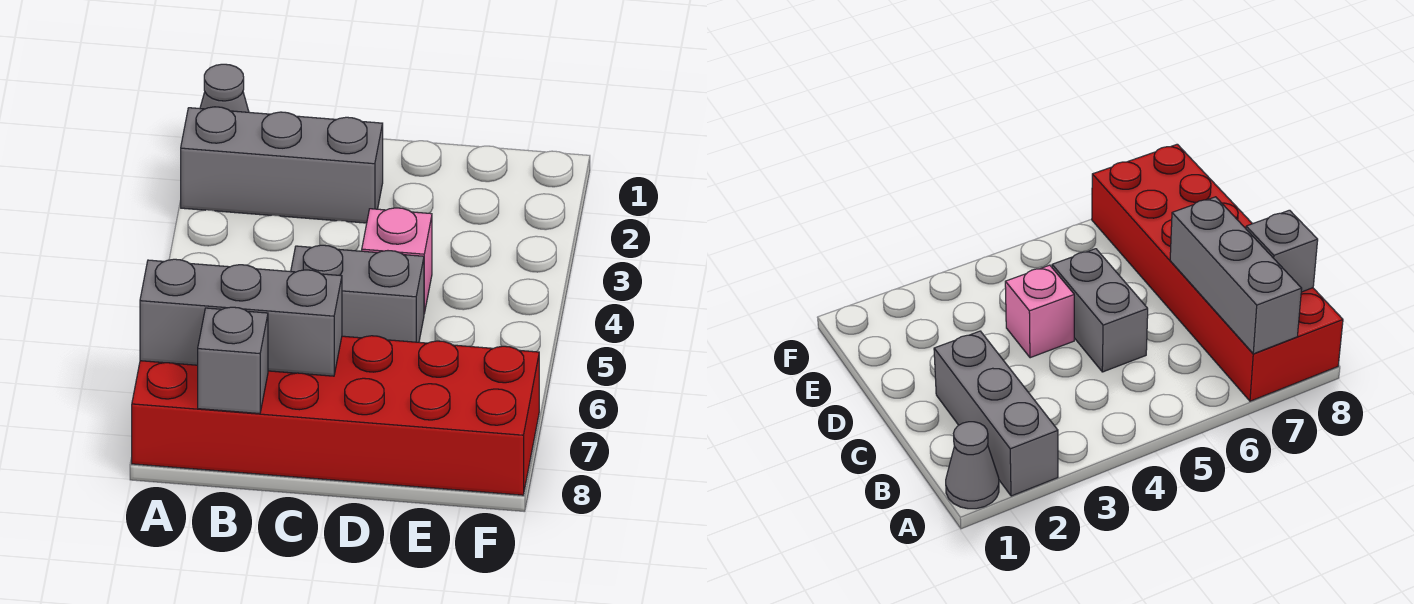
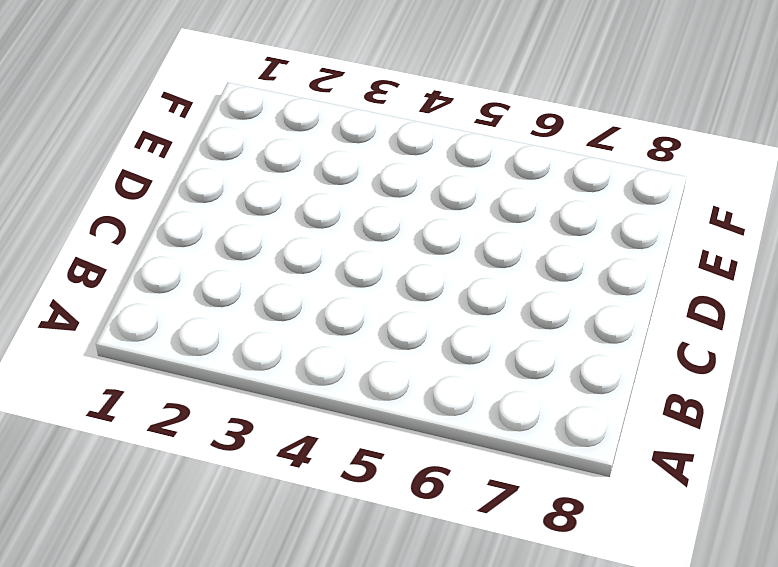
none -> grey 1x1 cone [200,64,249,112]
none -> grey 1x3 brick [181,107,383,223]

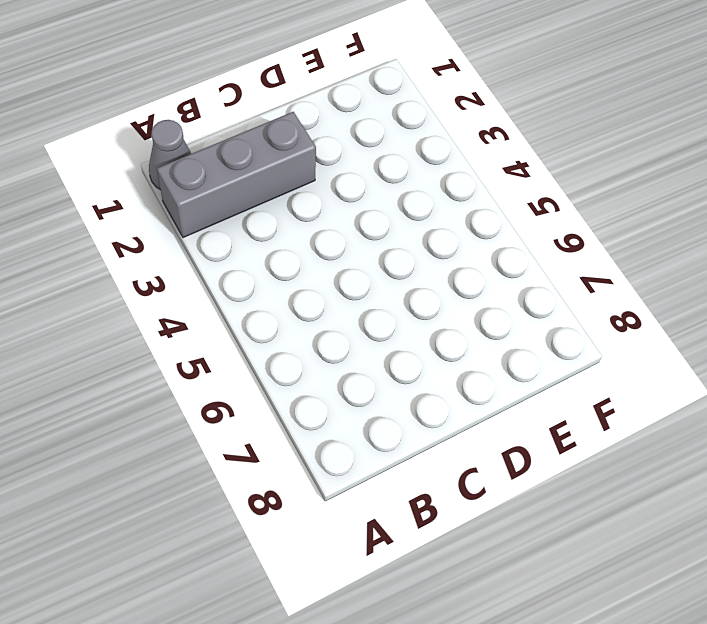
none -> red 2x6 brick [132,336,539,495]
none -> grey 1x2 brick [291,245,424,342]

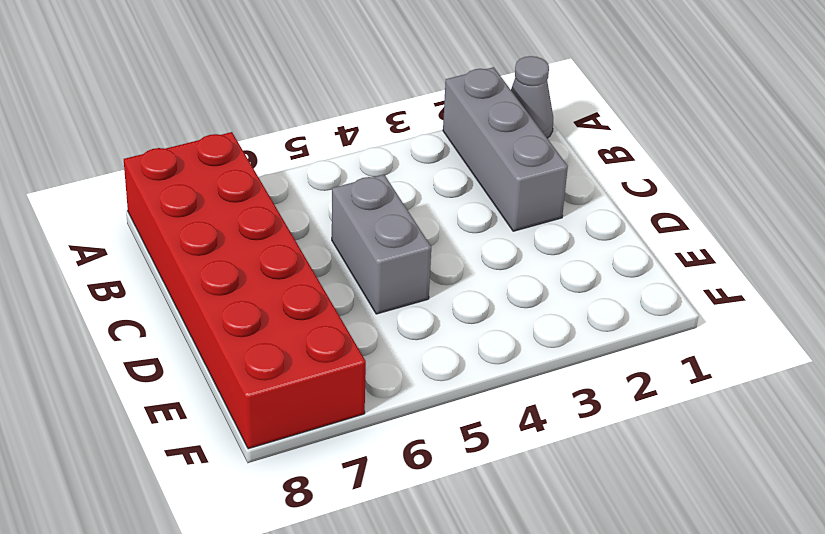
none -> pink 1x1 brick [362,208,432,313]
none -> grey 1x3 brick [140,259,342,376]

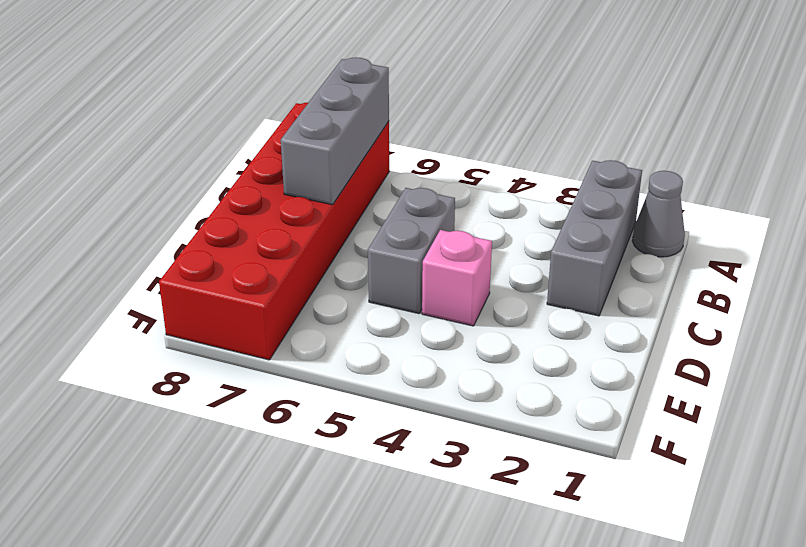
none -> grey 1x1 brick [198,307,268,414]

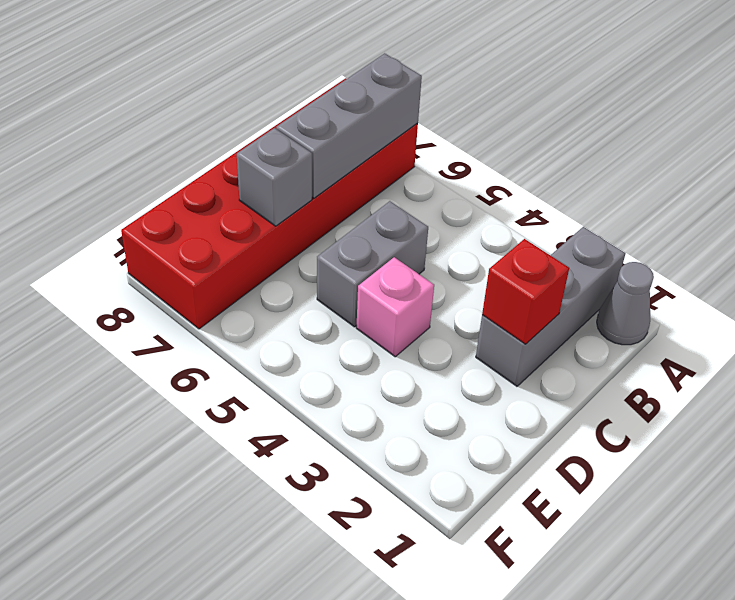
red 1x1 brick [482,239,569,344] -> none
grey 1x1 brick [237,128,312,226] -> grey 1x1 brick moved to [198,307,268,414]

